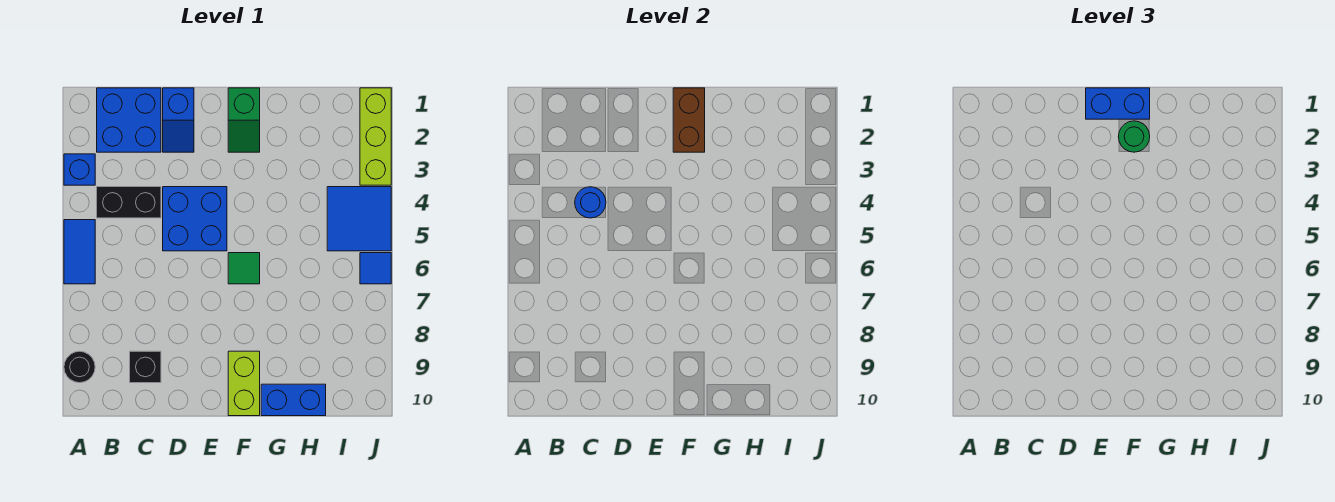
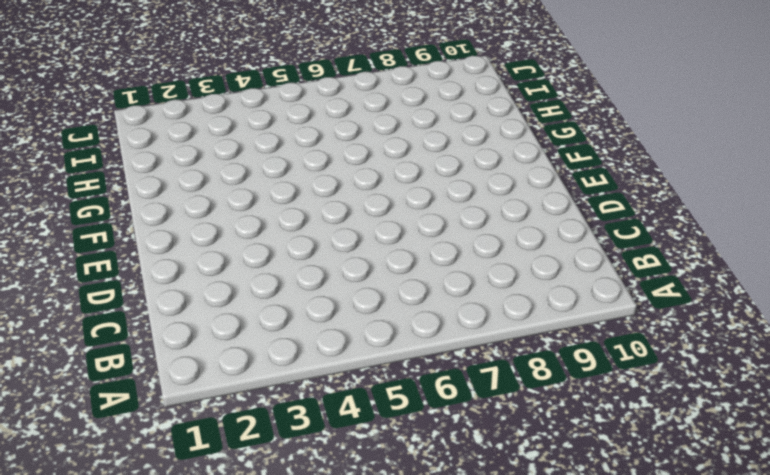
none -> blue 1x1 brick [64,154,95,185]
none -> blue 1x2 tile [64,220,95,284]
none -> black 1x1 round brick [64,351,95,383]

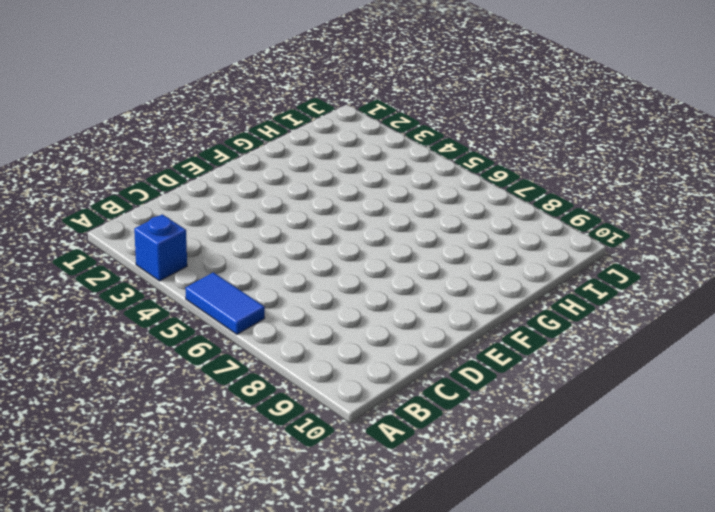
none -> black 1x1 round brick [64,351,95,383]
none -> blue 2x2 brick [97,88,161,152]
none -> black 1x2 brick [97,187,161,218]

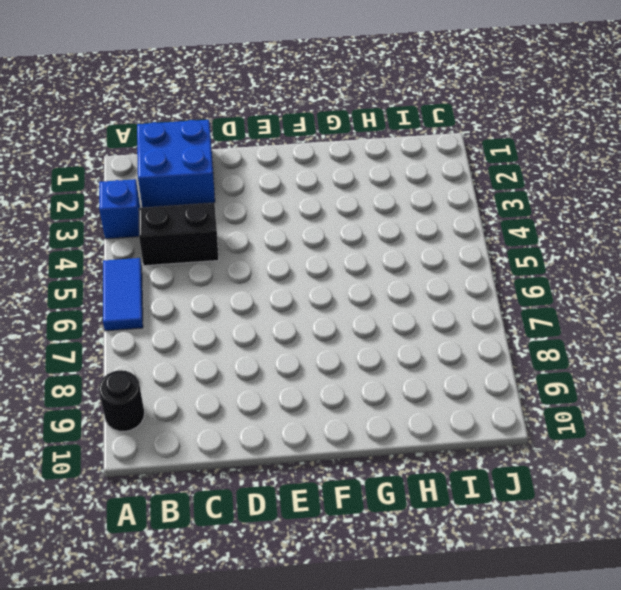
none -> black 1x1 brick [130,351,161,383]
none -> blue 1x2 slope [163,88,194,152]
none -> blue 2x2 brick [163,187,227,251]

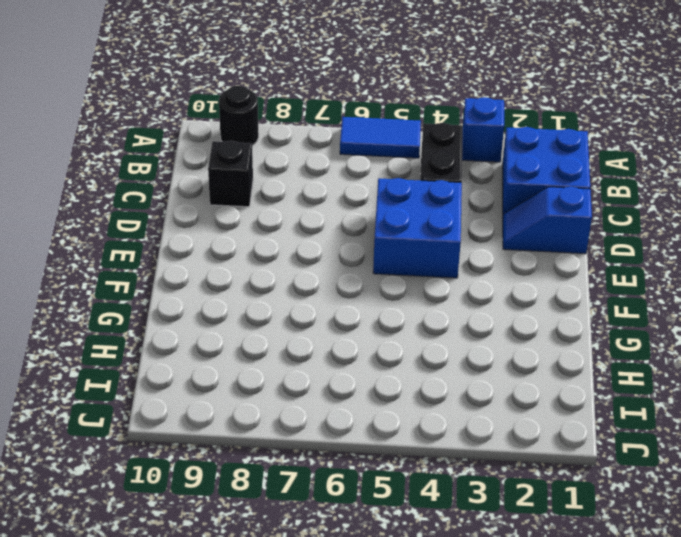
none -> green 1x2 slope [228,88,260,152]
none -> green 1x1 tile [228,253,260,284]
none -> lime 1x2 brick [228,351,260,416]

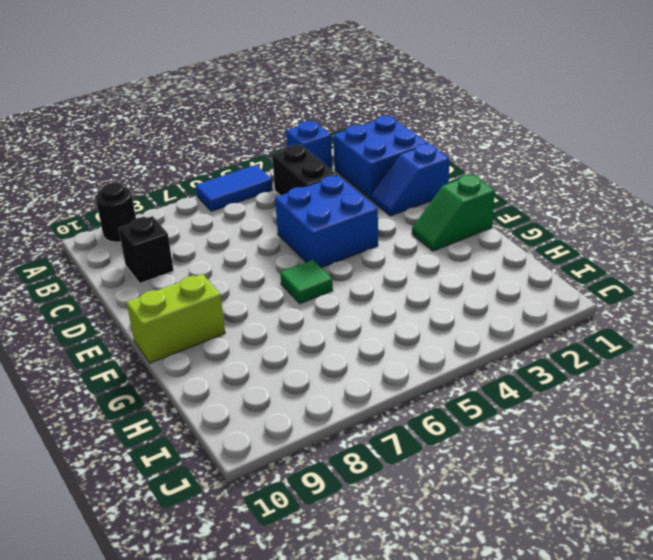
none -> blue 1x2 brick [261,384,326,416]
none -> blue 2x2 tile [327,187,391,251]
none -> lime 1x3 brick [360,88,391,185]

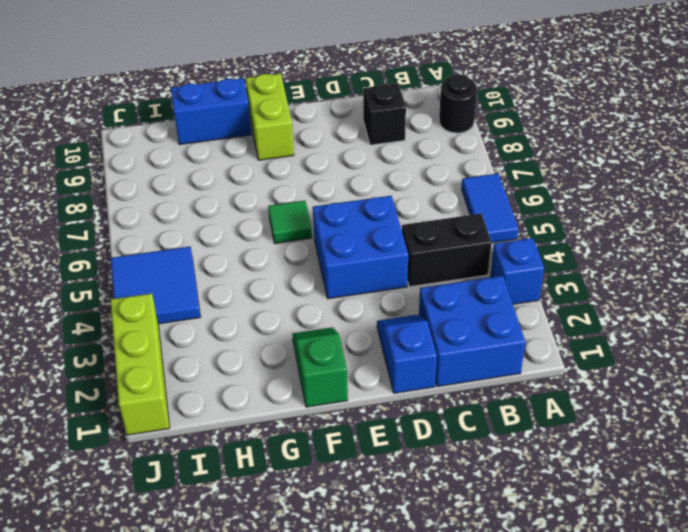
none -> blue 1x1 tile [360,253,391,284]
none -> blue 1x1 round brick [575,187,606,218]
none -> brown 1x2 brick [673,88,705,152]

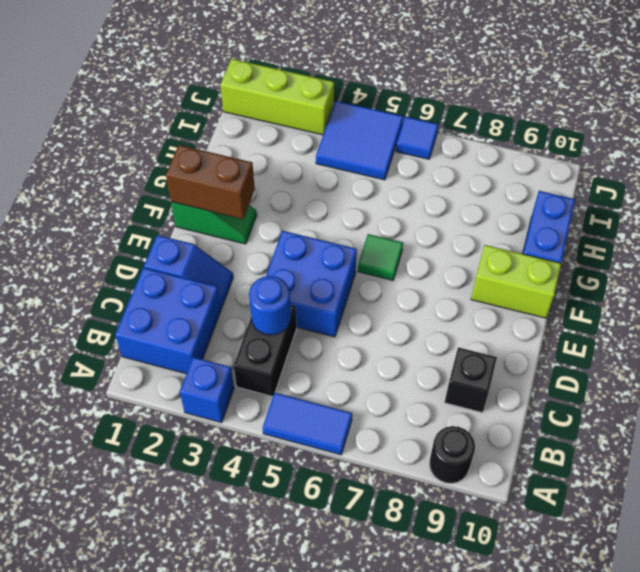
none -> blue 1x2 brick [1086,88,1150,119]
none -> green 1x1 round brick [1118,121,1150,152]

